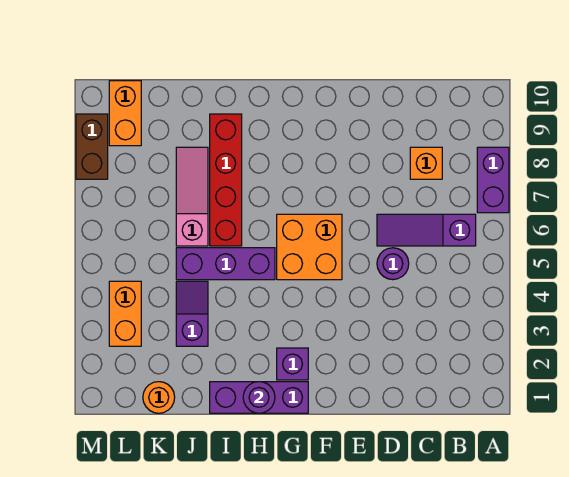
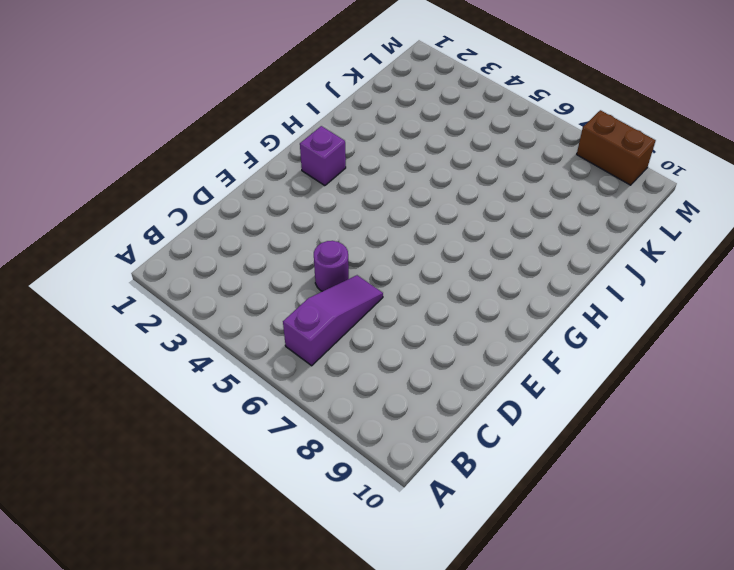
none -> purple 1x2 brick [477,147,509,213]
none -> orange 1x1 brick [410,147,442,179]
none -> orange 2x2 brick [277,214,342,280]

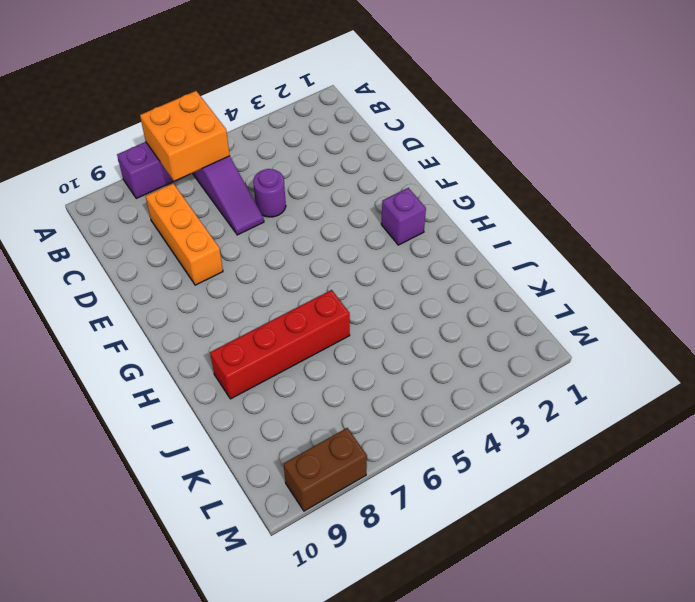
orange 2x2 brick [140,91,230,181] -> orange 2x2 brick moved to [277,214,342,280]
orange 1x3 brick [146,184,223,285] -> orange 1x1 brick [410,147,442,179]
none -> purple 1x3 brick [210,382,308,413]
none -> purple 1x3 brick [176,248,275,280]
none -> purple 1x2 slope [176,281,208,346]

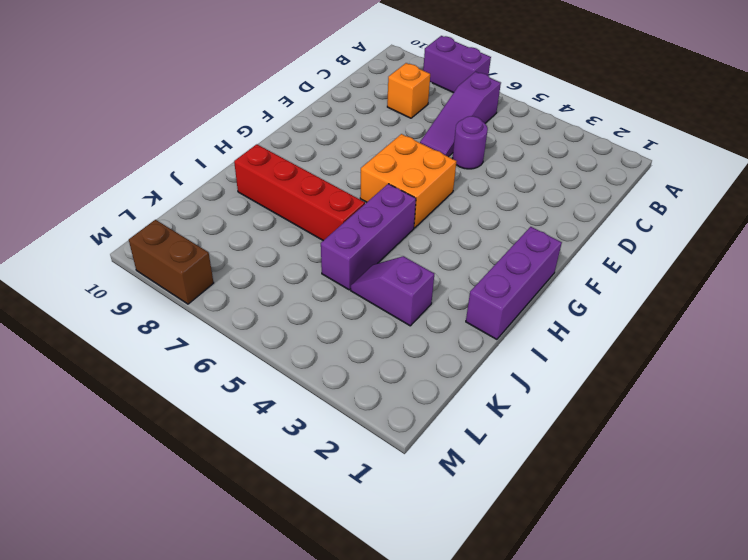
none -> purple 1x1 brick [277,348,308,380]
none -> pink 1x3 slope [176,147,208,246]
none -> orange 1x1 round brick [143,382,175,413]

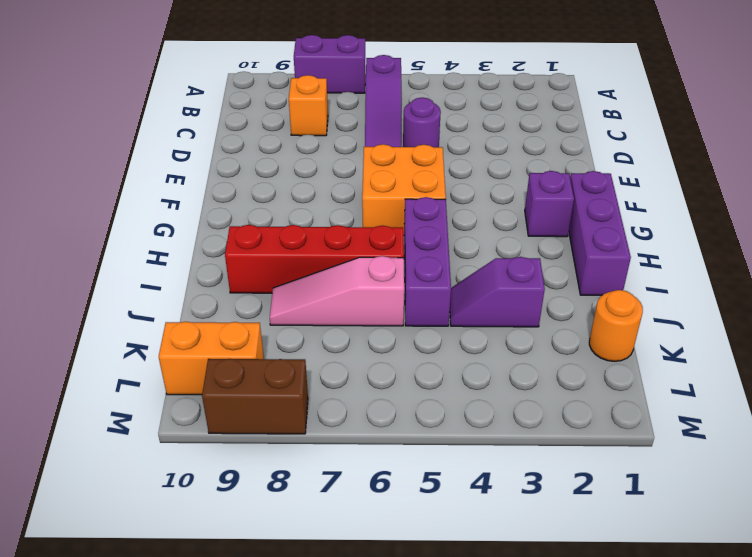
none -> orange 1x2 brick [109,281,141,346]
none -> purple 1x1 round brick [243,382,275,413]

